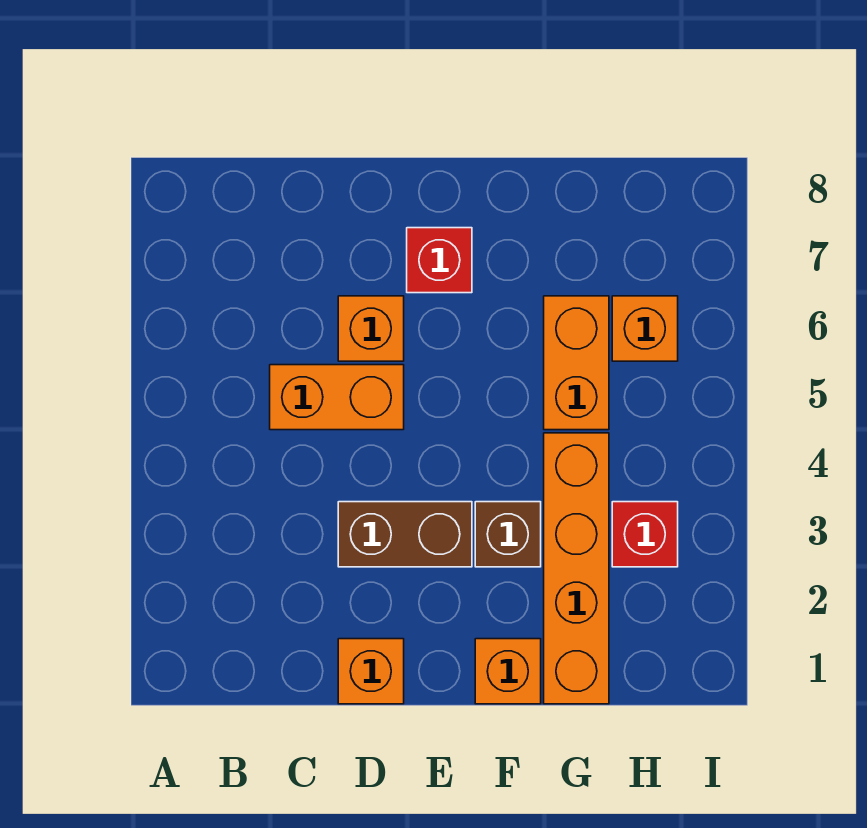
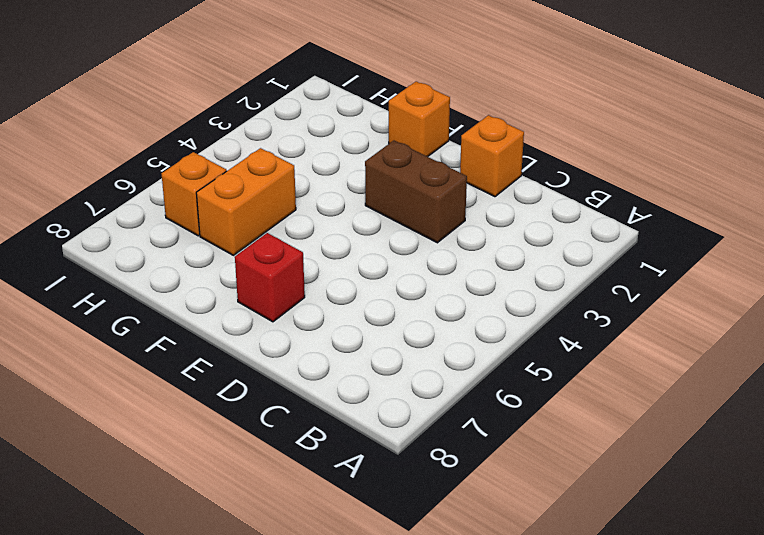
none -> orange 1x2 brick [270,365,404,430]
none -> orange 1x1 brick [338,296,404,361]

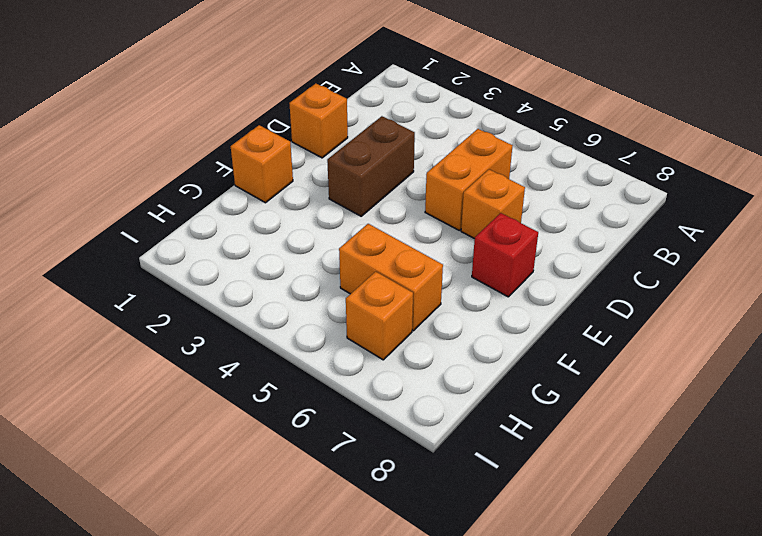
none -> brown 1x1 brick [475,502,541,567]
none -> orange 1x4 brick [544,433,609,704]

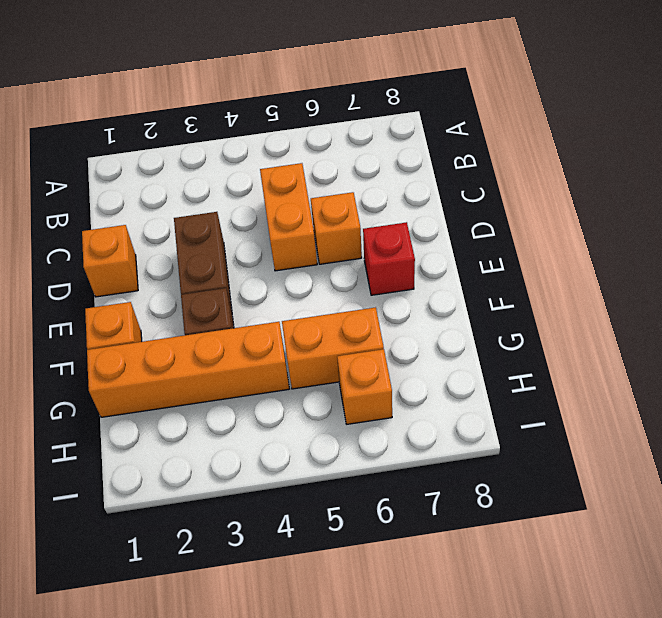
none -> red 1x1 brick [612,502,678,567]

